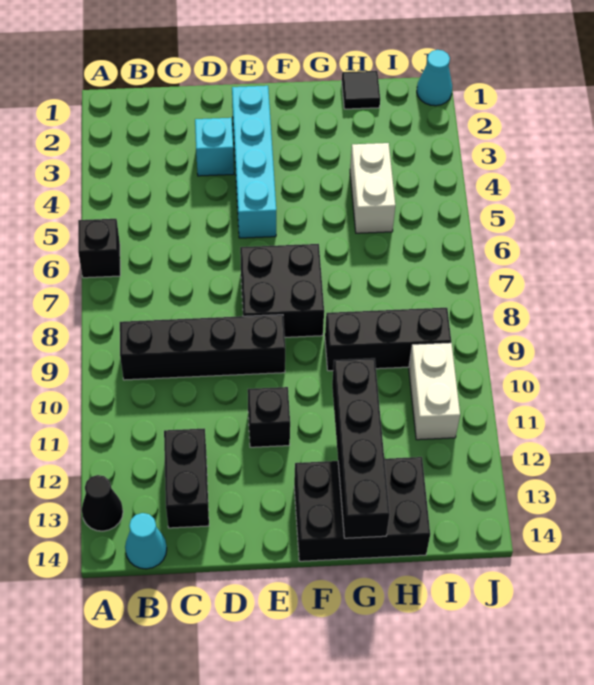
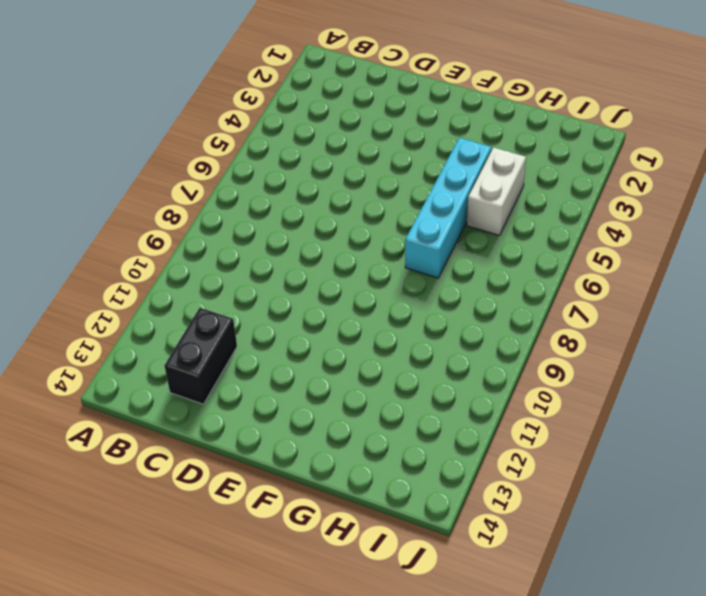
cyan 1x4 brick [405,138,492,278] -> cyan 1x4 brick moved to [232,86,276,238]
none -> black 1x1 brick [78,219,120,278]
none -> black 1x1 cone [82,475,123,531]
none -> black 1x4 brick [120,315,285,380]

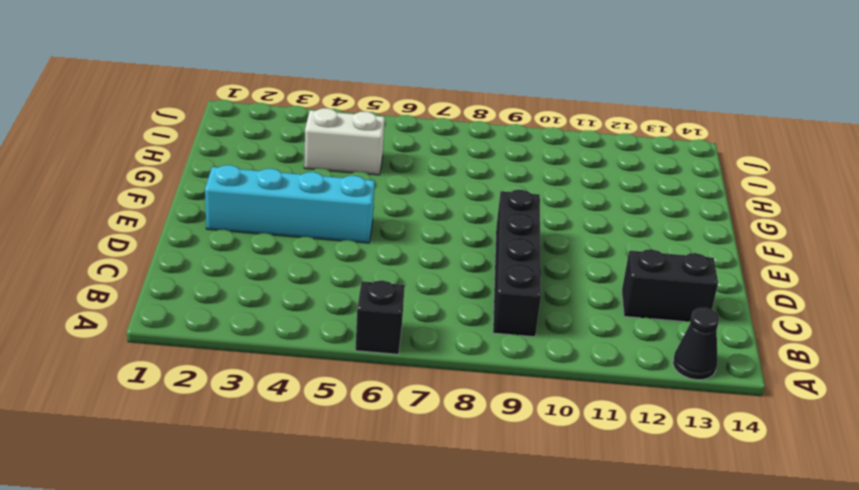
none -> cyan 1x1 cone [125,513,167,569]
none -> cyan 1x1 brick [195,118,234,176]
none -> black 2x2 brick [240,244,324,337]

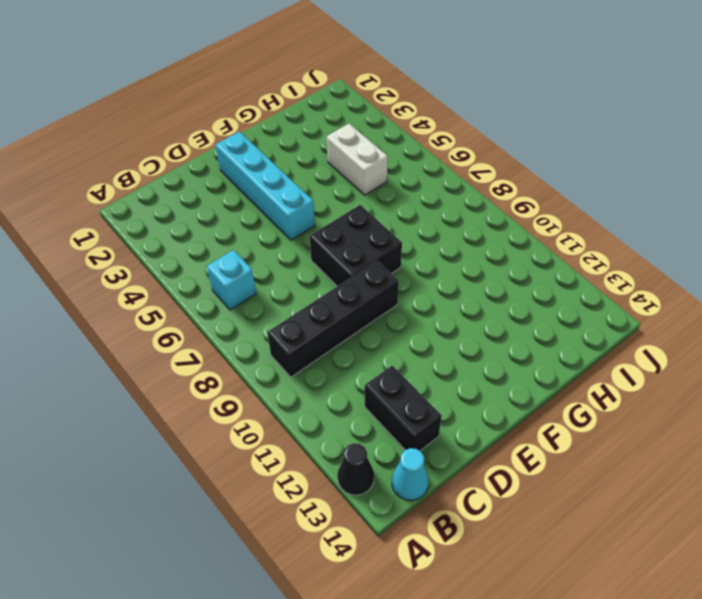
cyan 1x1 brick [207,250,256,310] -> cyan 1x1 brick moved to [195,118,234,176]
none -> black 1x1 brick [78,219,120,278]
none -> black 1x1 brick [248,387,290,447]
none -> black 2x3 brick [294,457,430,561]

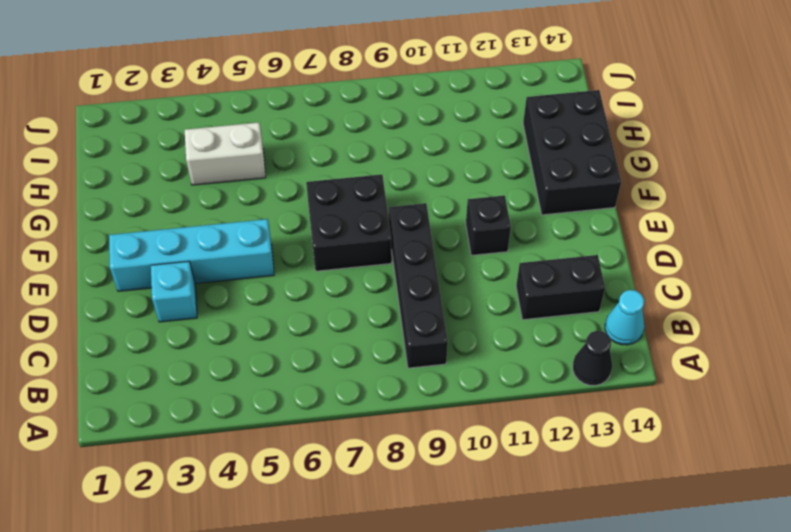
none -> black 1x1 brick [78,219,120,278]
none -> black 1x3 brick [325,308,451,371]
none -> black 1x1 tile [342,71,380,109]

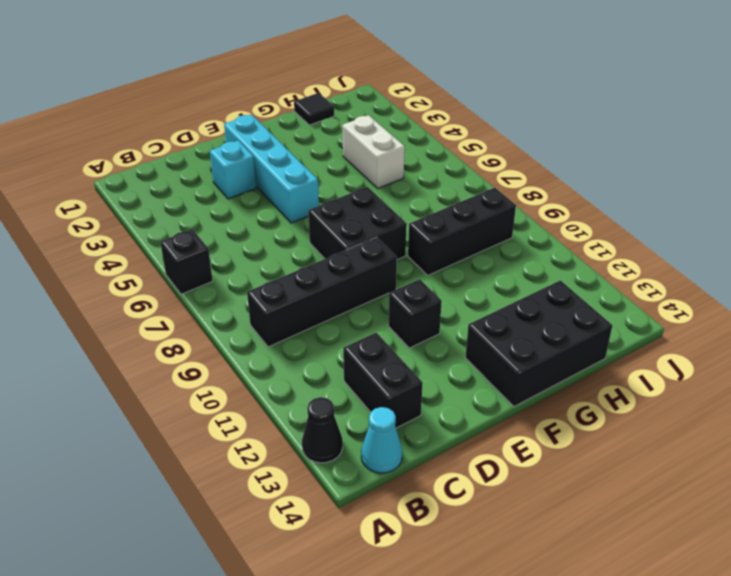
none -> white 1x2 brick [409,343,460,440]
none -> cyan 1x1 cone [417,50,452,106]
none -> black 1x4 brick [332,358,390,538]

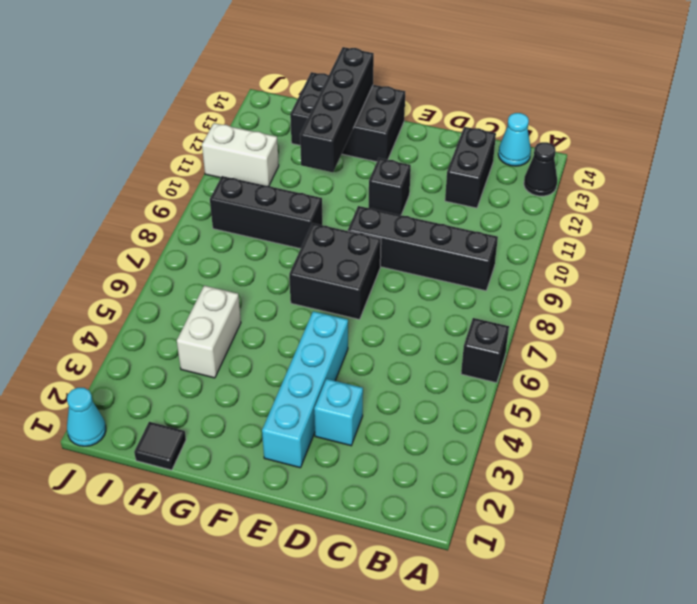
white 1x2 brick [202,123,279,186] -> white 1x2 brick turned to [409,343,460,440]

